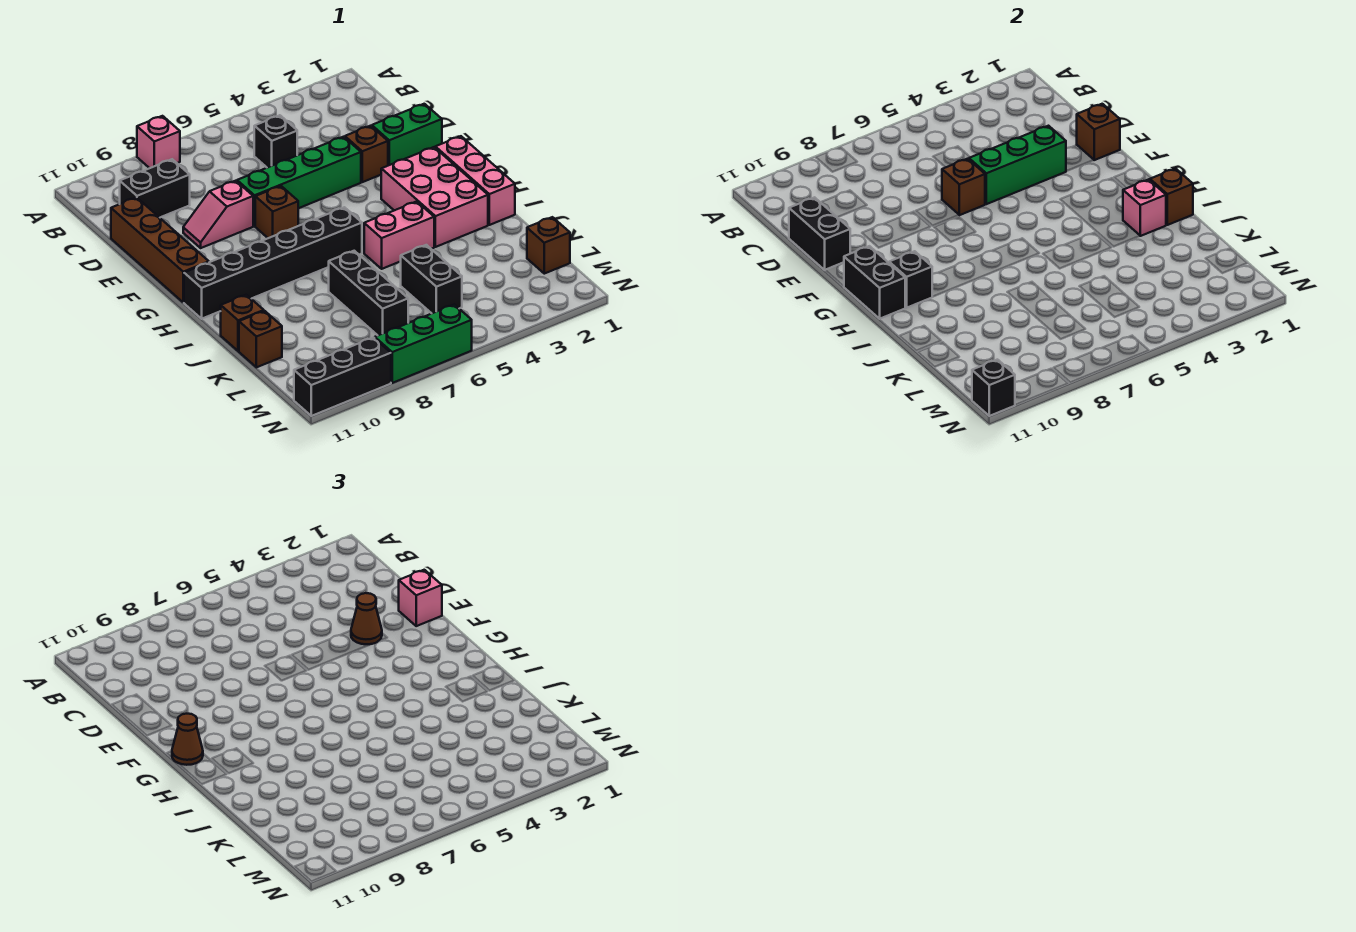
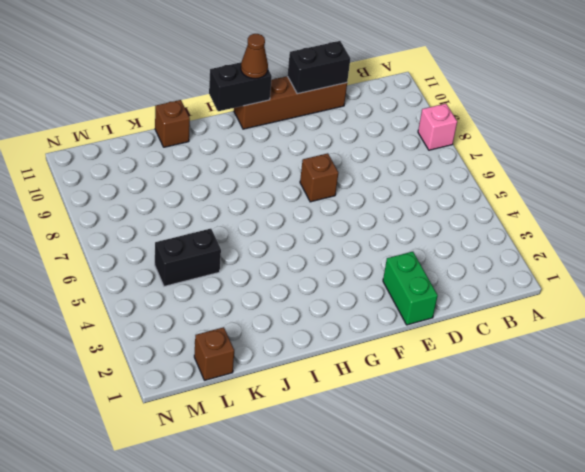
none -> black 1x1 brick [254,115,297,168]
none -> black 1x2 brick [120,159,190,218]
none -> brown 1x1 brick [345,126,388,182]
none -> green 1x4 brick [237,137,361,226]

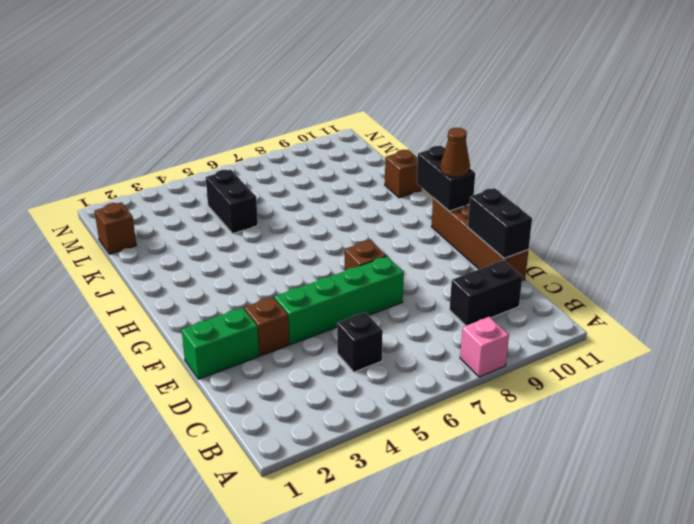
none -> pink 1x2 slope [183,181,253,248]
none -> pink 1x3 brick [435,136,515,225]
none -> pink 2x3 brick [381,147,488,247]
none -> black 1x6 brick [184,207,362,319]

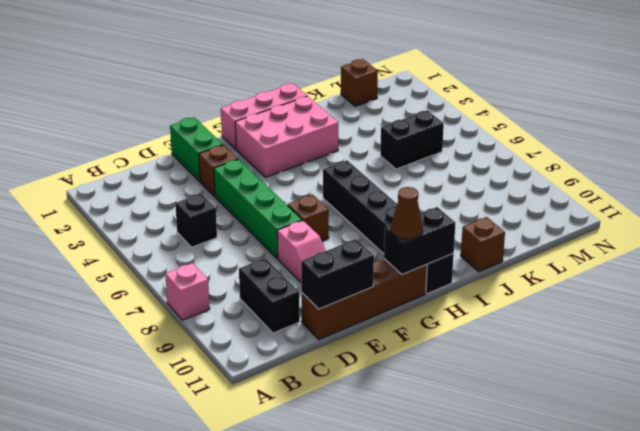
none -> pink 1x2 brick [364,201,434,269]
none -> black 1x3 brick [329,251,408,335]
none -> brown 1x1 brick [239,311,282,367]
none -> green 1x3 brick [375,304,472,383]

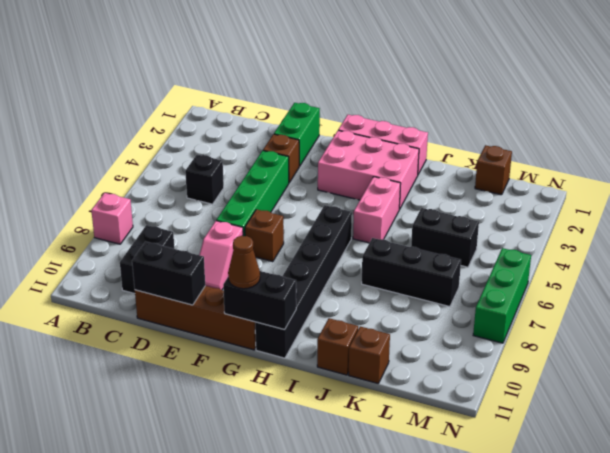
none -> black 1x3 brick [294,337,391,416]
none -> brown 1x1 brick [1077,104,1120,160]
none -> green 1x3 brick [969,126,1066,204]
none -> brown 1x1 brick [942,159,985,215]

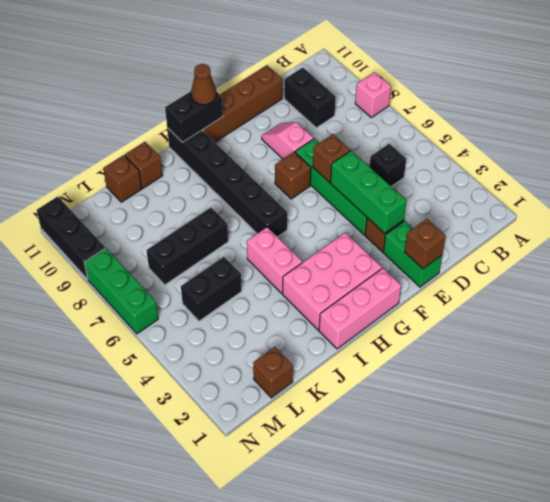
none -> black 1x2 brick [789,197,850,270]
none -> black 1x1 brick [889,251,932,308]
none -> brown 1x1 brick [1150,169,1193,225]
none -> pink 1x1 brick [1123,179,1166,236]

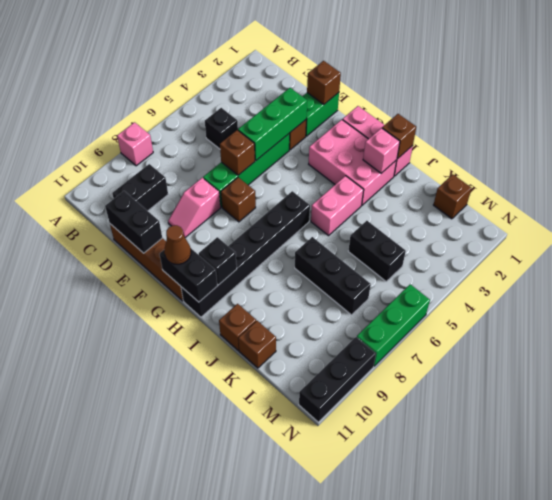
none -> black 1x1 brick [972,360,1015,416]
none -> pink 1x1 brick [399,570,442,626]
none -> brown 1x1 cone [351,593,382,644]

